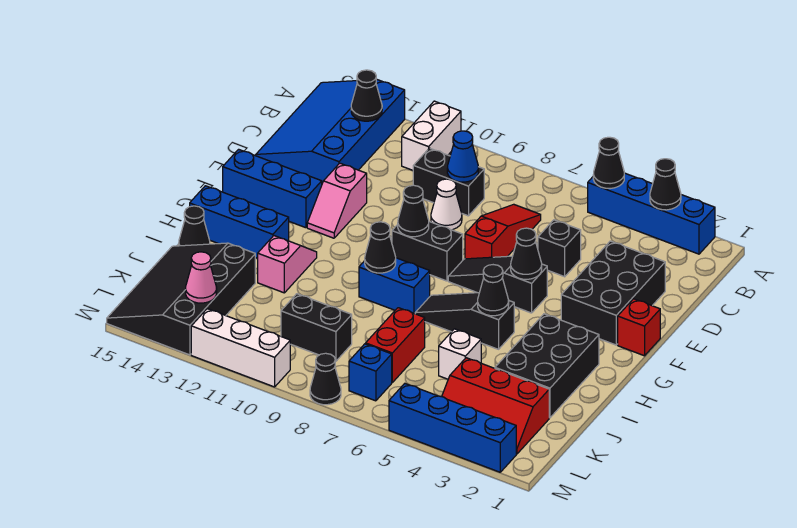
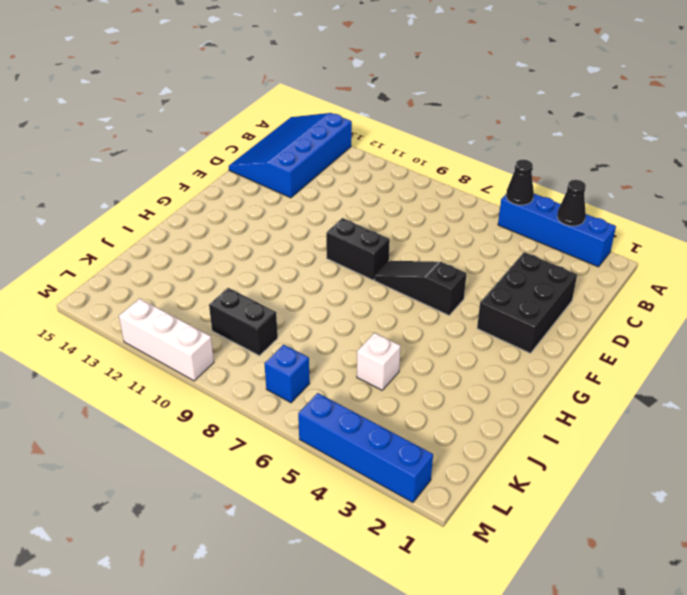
none -> white 1x2 brick [402,101,461,170]
none -> red 1x3 slope [465,204,541,259]
none -> black 1x2 brick [413,148,484,216]
none -> black 1x1 brick [538,220,581,277]

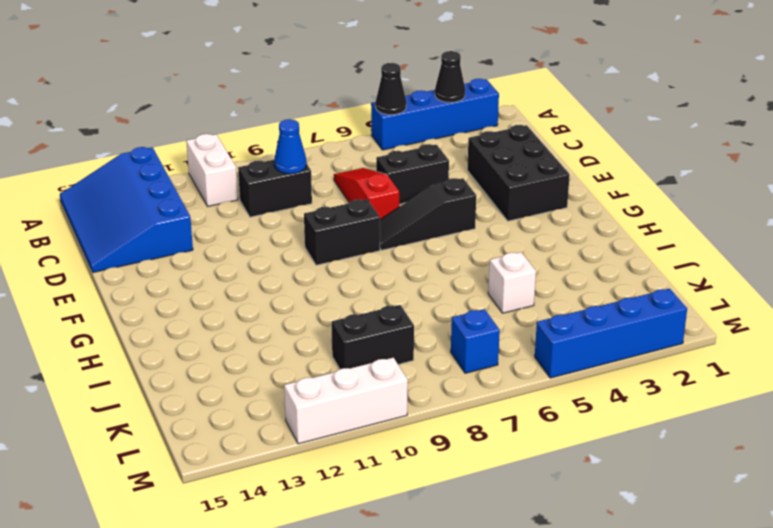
black 1x2 brick [376,144,449,204] -> black 1x1 brick [538,220,581,277]
none -> white 1x1 cone [431,179,462,230]
none -> pink 1x2 slope [307,163,367,238]
none -> red 1x1 brick [618,299,660,356]
none -> blue 1x3 brick [223,149,322,228]

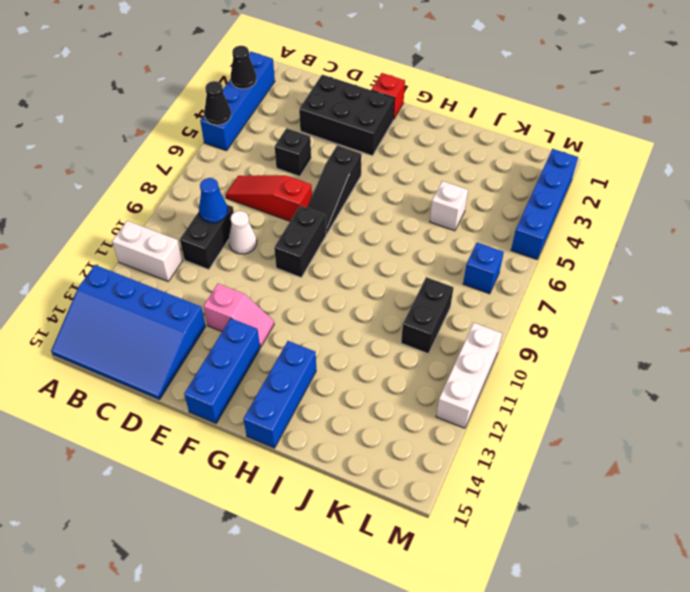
none -> black 2x3 brick [495,314,599,418]
none -> black 1x3 slope [415,293,514,349]
none -> blue 1x2 brick [359,258,430,314]
none -> pink 1x2 slope [258,236,317,293]

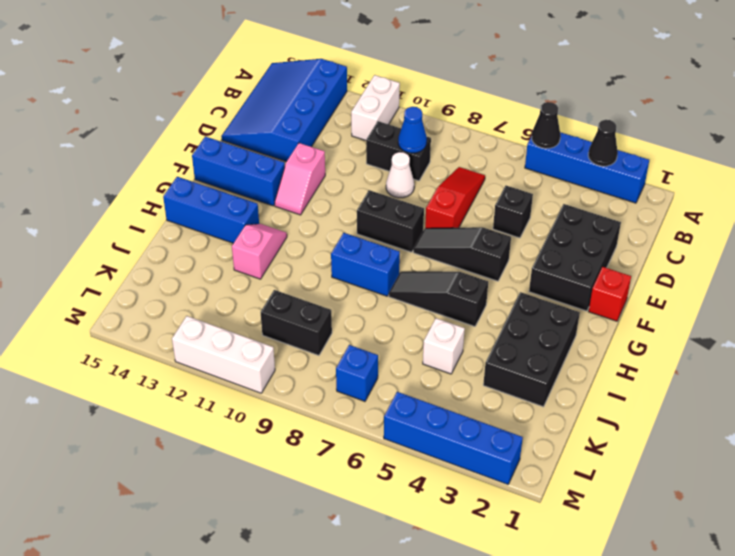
none -> black 1x1 cone [179,206,210,246]
none -> red 1x2 brick [366,308,425,382]
none -> black 3x4 slope [107,243,255,355]
none -> red 2x3 slope [442,358,549,454]

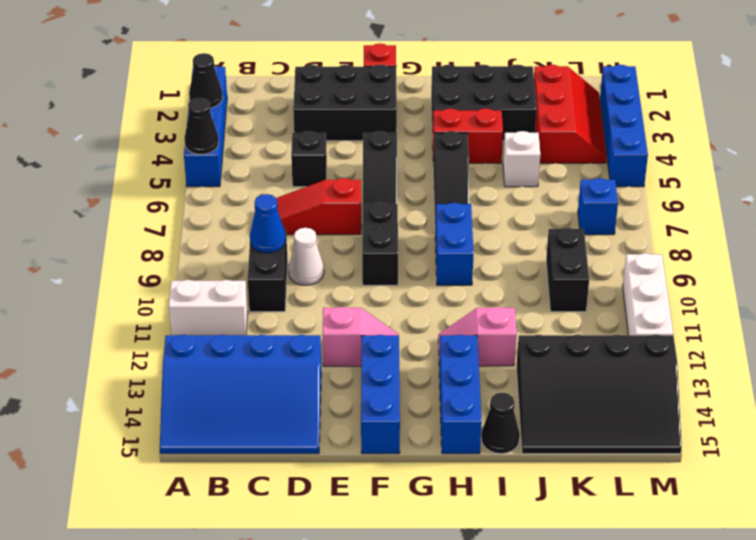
red 1x2 brick [433,108,503,163] -> red 1x2 brick moved to [366,308,425,382]
none -> black 1x1 cone [310,353,341,405]
none -> black 1x1 cone [351,70,382,121]
none -> black 1x1 cone [511,228,542,279]
none -> black 1x1 cone [398,185,429,237]

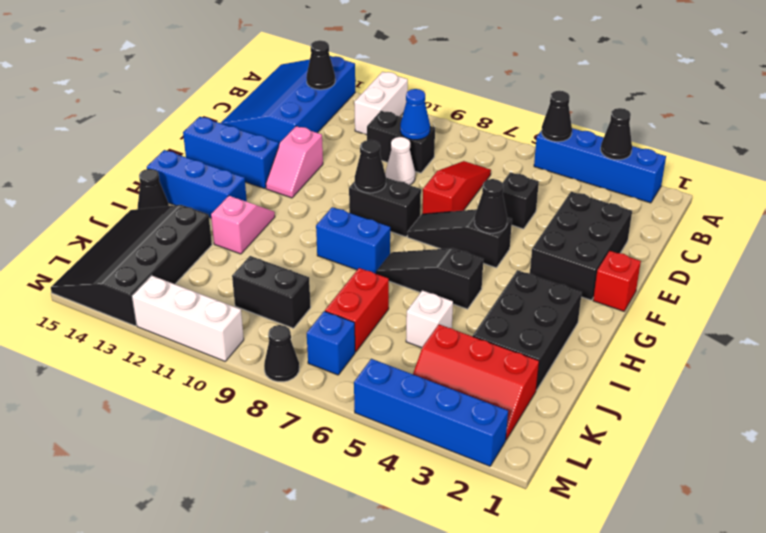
none -> black 1x1 cone [478,265,509,316]
none -> black 1x1 cone [365,222,396,273]
none -> pink 1x1 cone [186,252,217,303]

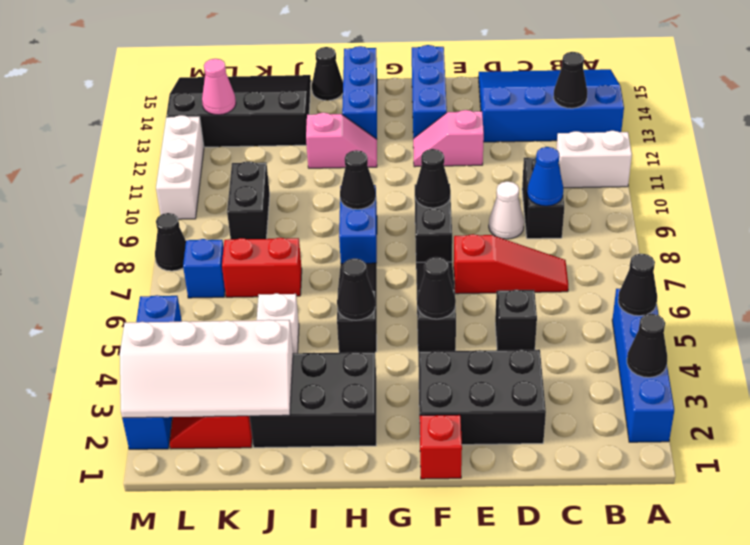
white 2x4 slope [120,320,293,418] -> none

